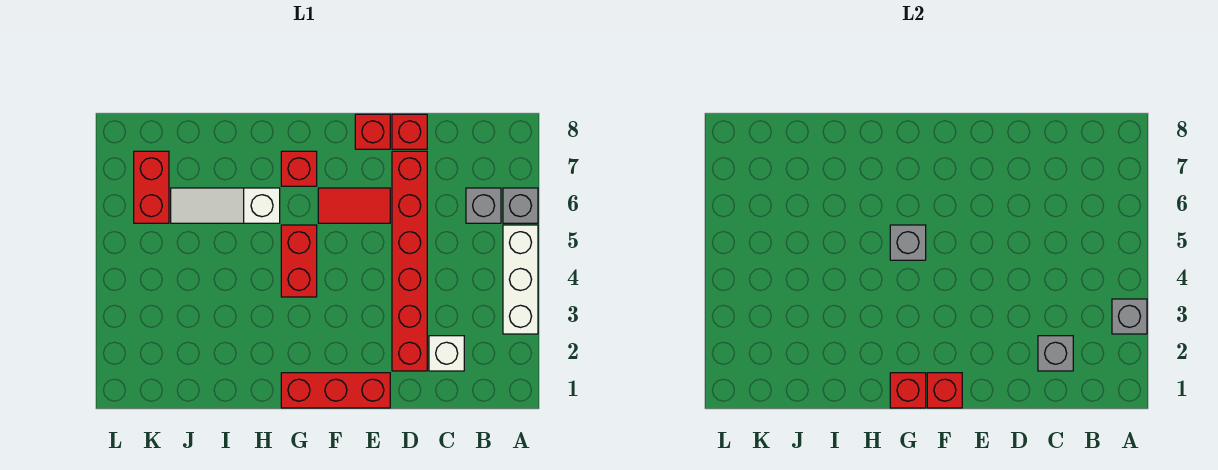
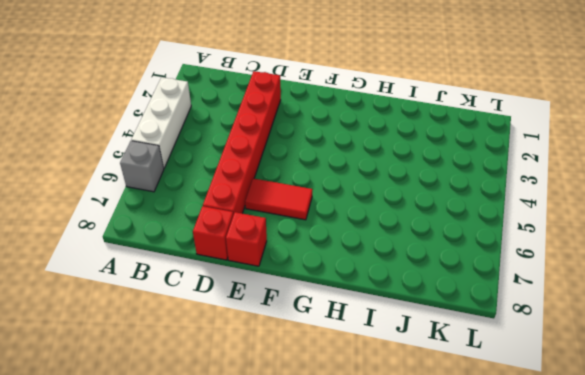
none -> grey 1x1 brick [466,188,501,223]
none -> white 1x1 brick [429,336,464,371]
none -> red 1x3 brick [281,373,390,408]

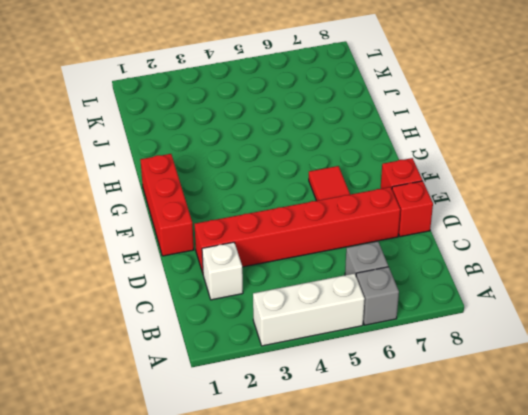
none -> red 1x2 brick [281,225,317,297]
none -> red 1x1 brick [281,151,317,186]
none -> white 1x3 slope [171,188,280,223]

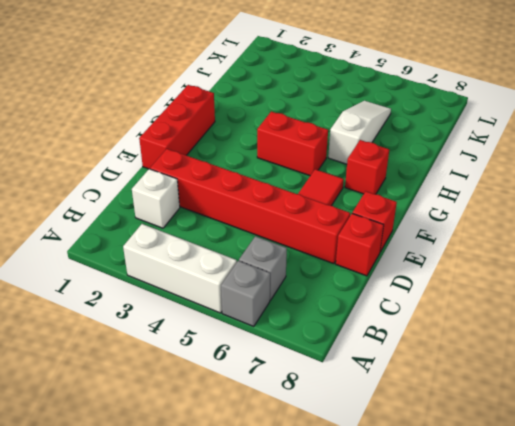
none -> red 1x2 brick [134,151,169,223]
none -> grey 1x1 brick [1112,299,1147,334]
none -> grey 1x1 brick [1038,336,1073,371]

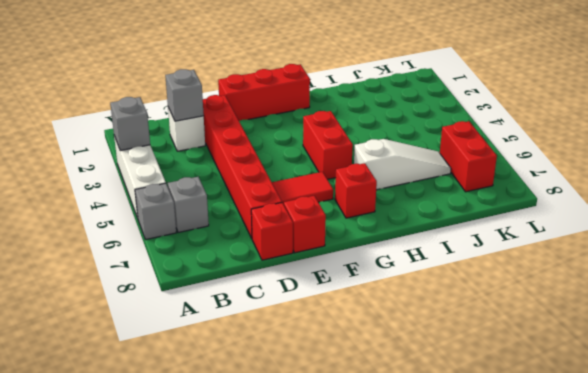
none -> red 1x1 brick [927,373,962,408]
none -> red 1x1 brick [890,373,926,408]
none -> grey 1x1 brick [890,225,926,260]

